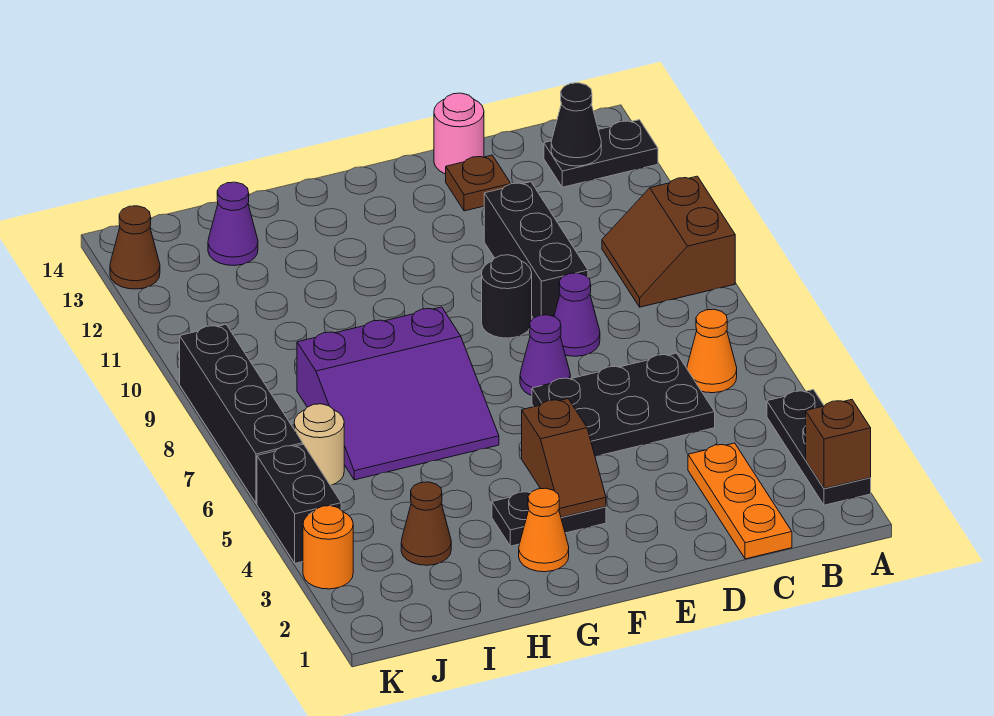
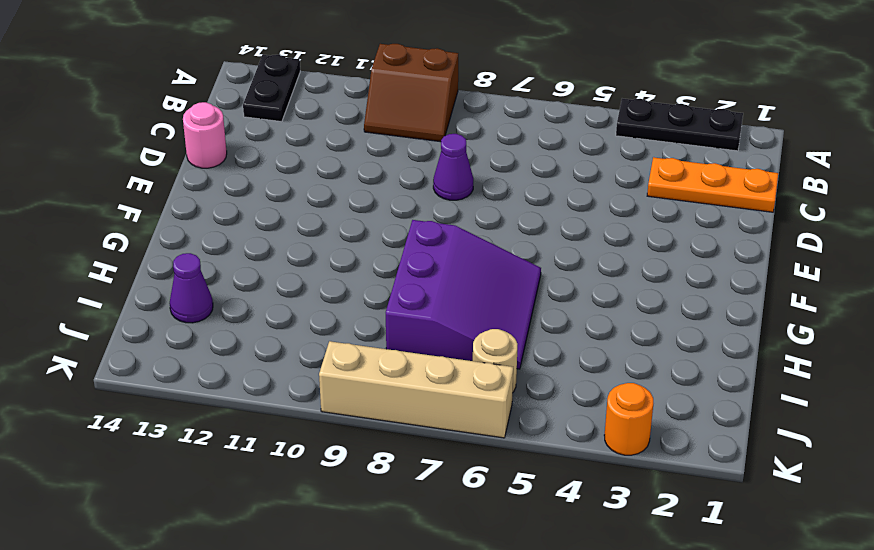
tan 1x4 brick [319,341,513,438] -> black 1x4 brick [180,325,303,504]
none -> orange 1x1 cone [687,309,737,393]
none -> black 2x3 plate [532,353,715,456]
none -> black 1x3 brick [484,182,588,318]

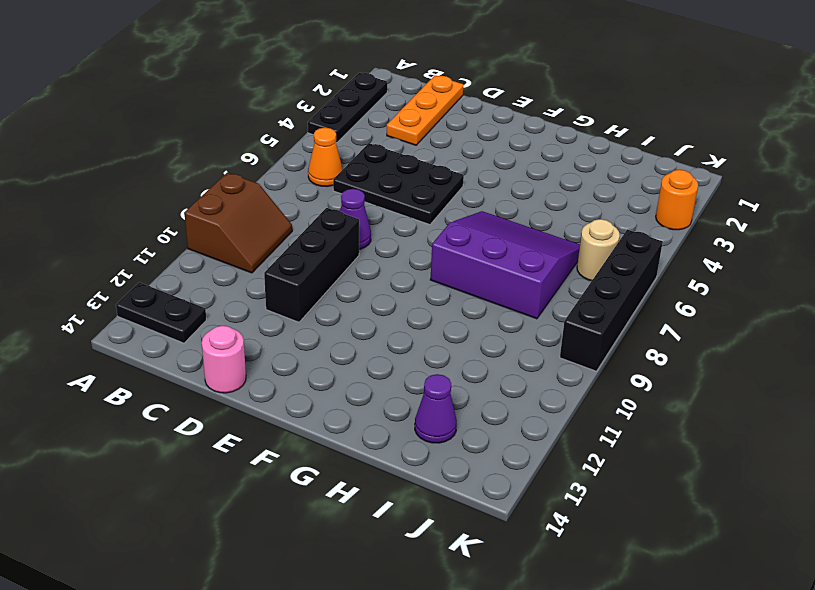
none -> brown 1x1 plate [446,155,511,211]
none -> purple 1x1 cone [520,315,570,396]
none -> black 1x1 round brick [482,255,532,338]

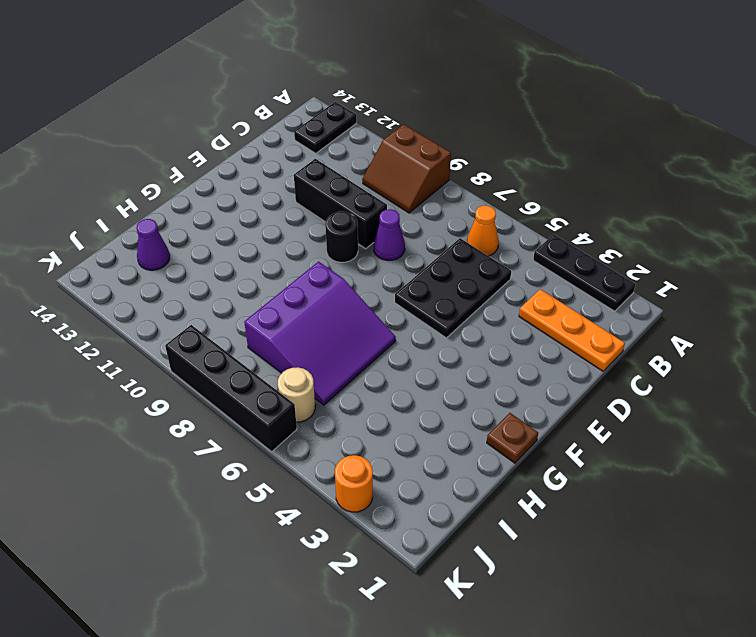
brown 1x1 plate [487,413,538,463] -> brown 1x1 plate moved to [446,155,511,211]
none -> pink 1x1 round brick [434,93,484,174]
none -> purple 1x1 cone [520,315,570,396]
none -> black 1x2 plate [492,492,606,546]

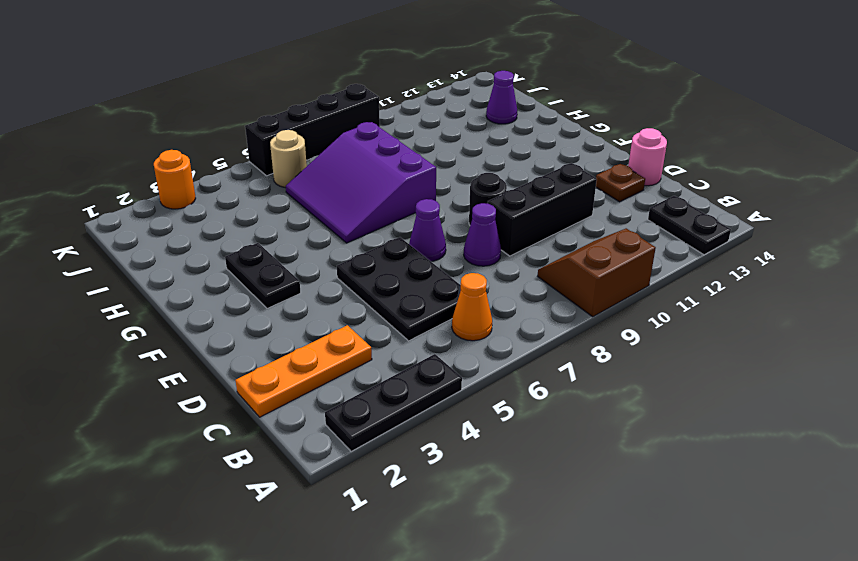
none -> orange 1x1 cone [519,488,569,572]
none -> brown 1x1 cone [401,482,451,565]
none -> black 1x2 brick [257,444,341,563]

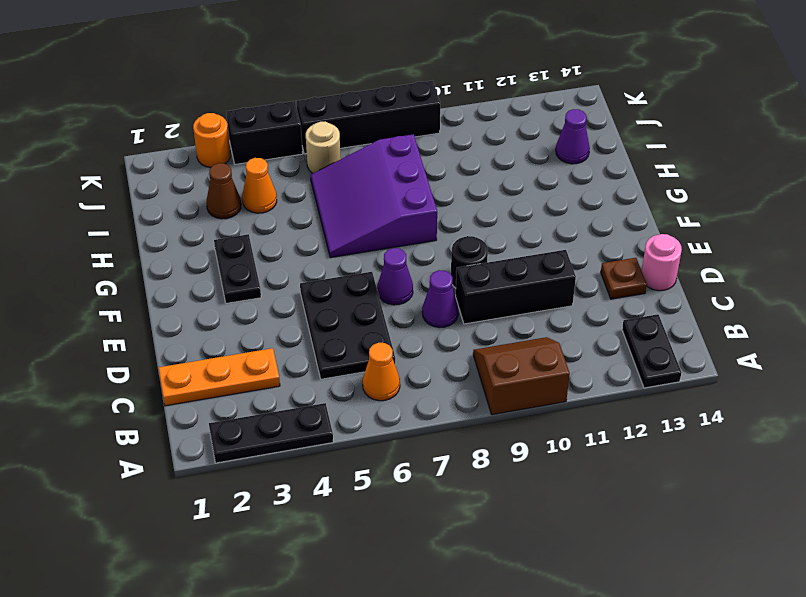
orange 1x1 cone [242,158,277,213] -> orange 1x1 cone moved to [519,488,569,572]
none -> brown 1x1 cone [110,206,160,289]
none -> brown 1x1 brick [806,400,871,489]
none -> black 1x1 cone [551,83,601,166]

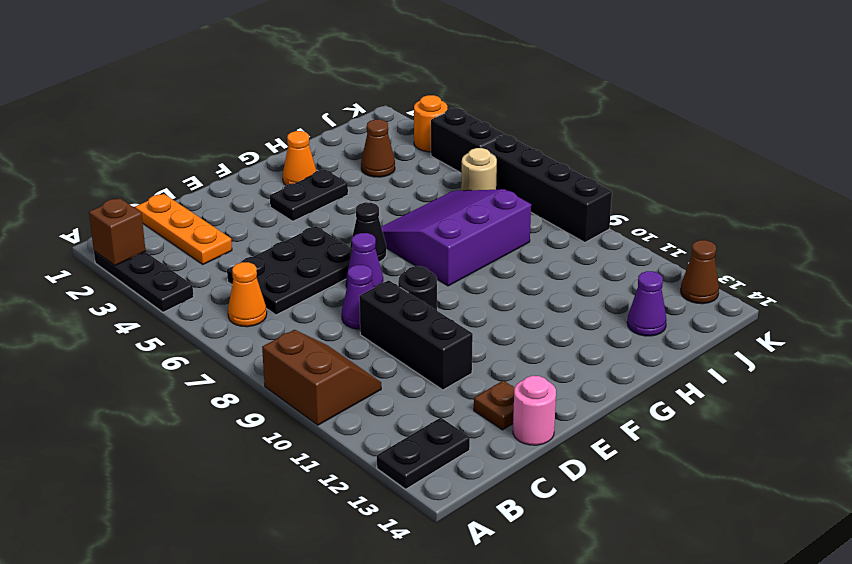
black 1x1 cone [350,202,387,262] -> black 1x1 cone moved to [551,83,601,166]
none -> brown 1x2 slope [522,399,606,517]

